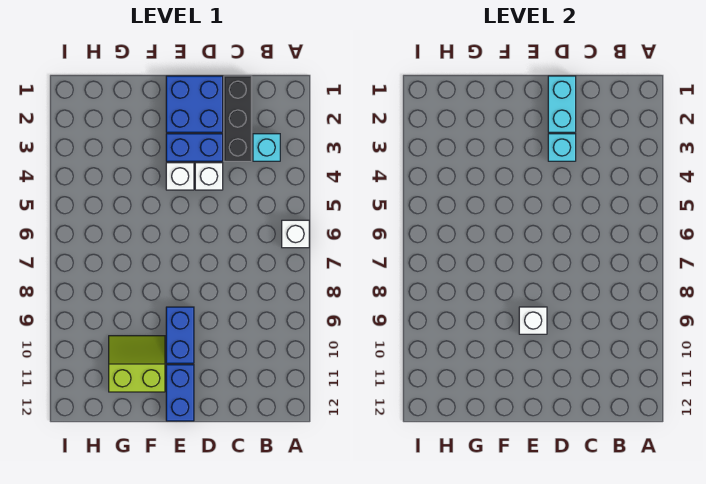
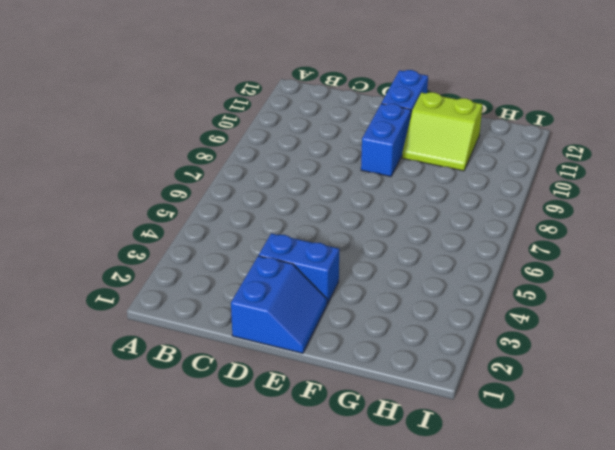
blue 2x2 slope [231,256,327,353] -> blue 2x2 brick [166,76,223,132]
none -> white 1x1 brick [282,220,309,248]
none -> cyan 1x1 brick [253,134,280,161]
none -> black 1x3 brick [224,76,252,161]

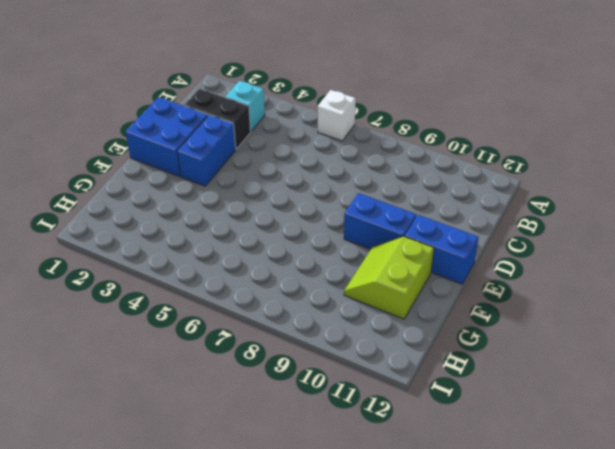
black 1x2 brick [184,89,251,149] -> black 1x3 brick [224,76,252,161]
none -> white 1x1 brick [195,163,223,190]
none -> white 1x1 brick [166,163,194,190]
none -> cyan 1x2 brick [548,76,576,132]

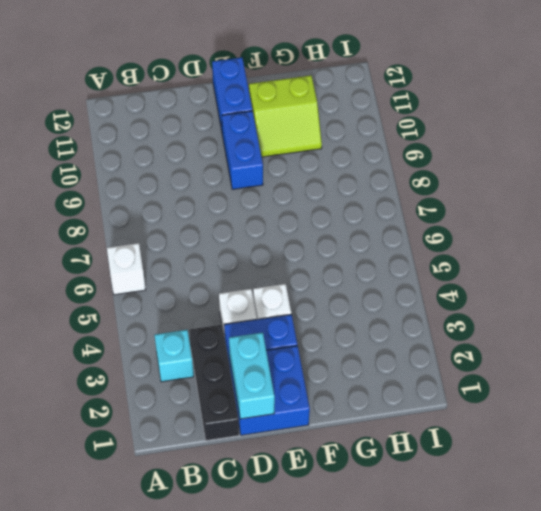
none -> cyan 1x1 brick [548,134,576,161]
none -> white 1x1 brick [519,307,547,334]

